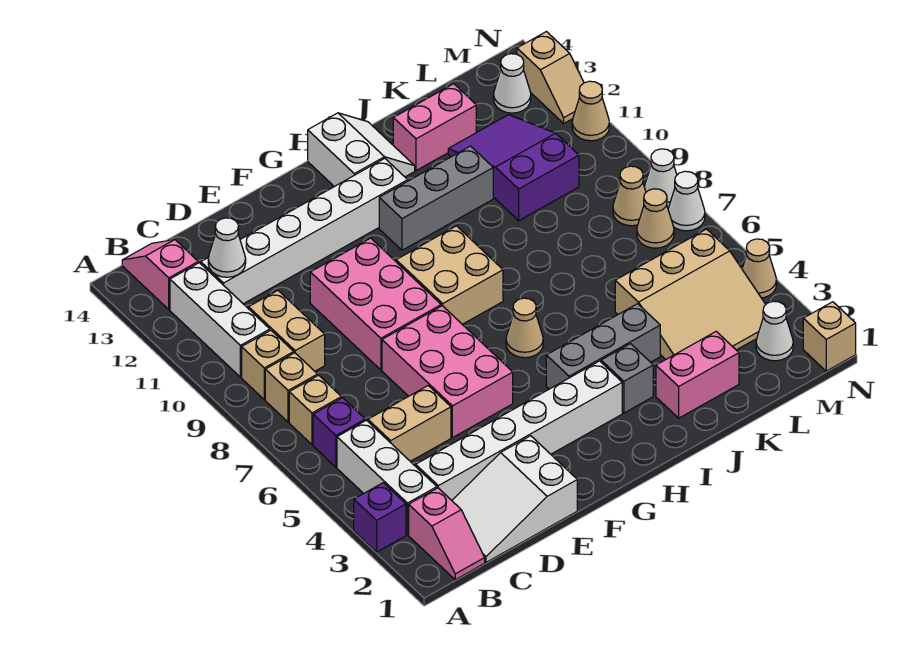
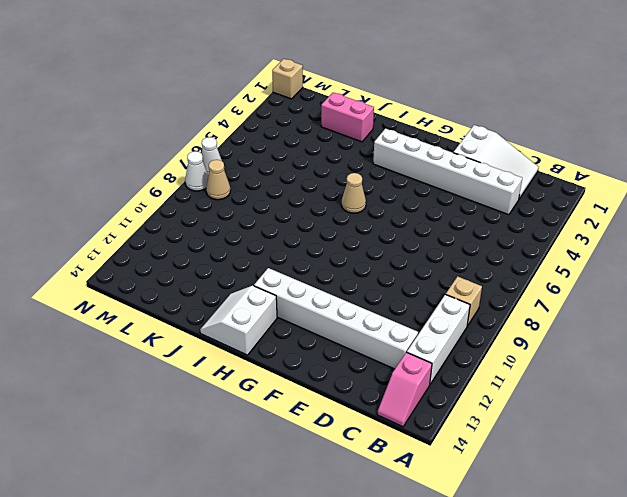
none -> purple 1x1 brick [354,483,406,552]
none -> pink 1x2 slope [409,488,485,580]
none -> white 1x3 brick [337,420,437,535]
none -> purple 1x1 brick [313,398,365,467]

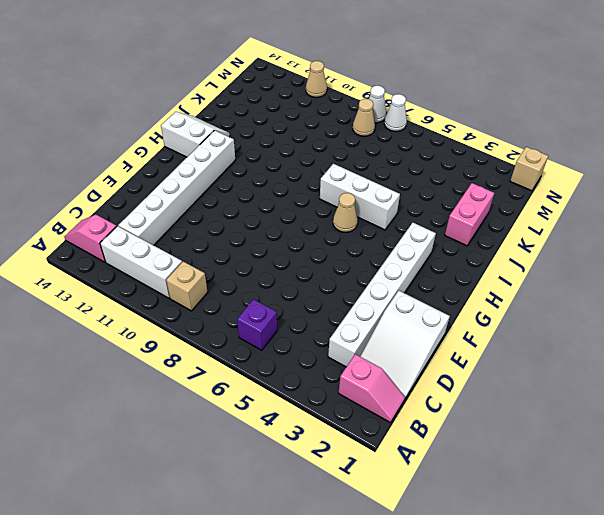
white 1x3 brick [320,164,400,230] -> white 1x3 brick moved to [337,420,437,535]
none -> purple 1x1 brick [354,483,406,552]
none -> tan 1x1 brick [289,375,341,445]
none -> tan 1x1 brick [265,353,318,422]
none -> tan 1x2 brick [368,386,451,461]

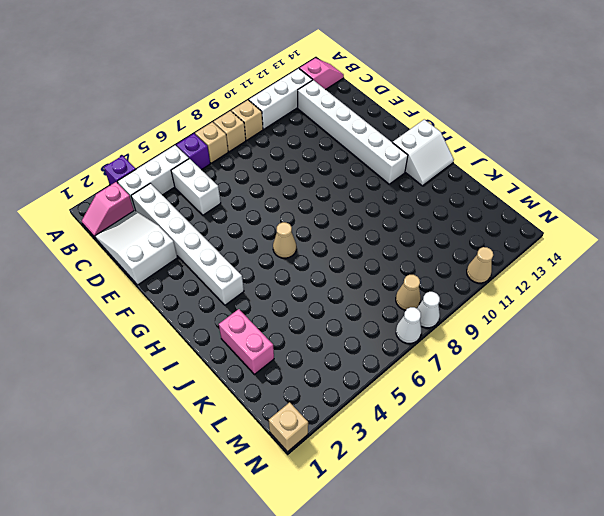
white 1x2 brick [171,159,221,215] -> tan 1x2 brick [368,386,451,461]
none -> tan 1x2 brick [249,290,325,371]
none -> pink 2x3 brick [382,306,513,438]
none -> pink 2x3 brick [310,238,441,370]
none -> tan 2x2 brick [396,226,503,324]

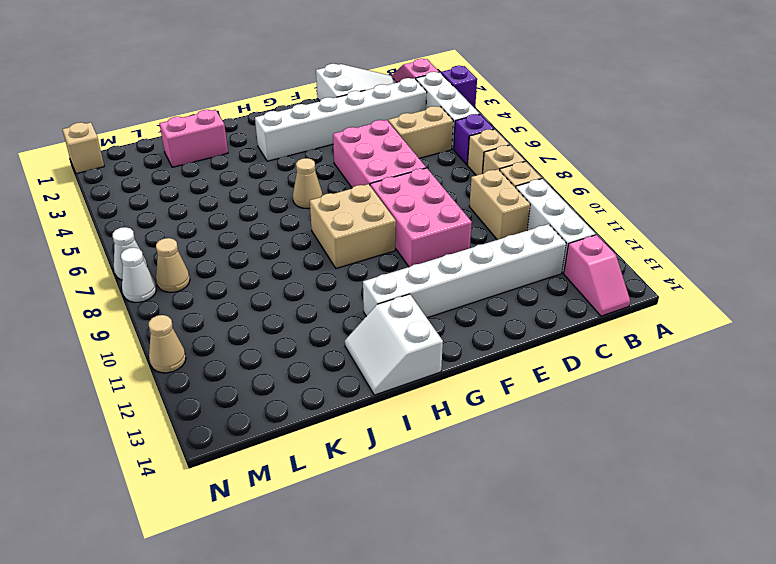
none -> grey 1x3 brick [546,304,660,389]
none -> grey 1x3 brick [379,146,493,250]
none -> grey 1x1 brick [601,344,653,413]
none -> pink 1x2 brick [393,84,476,171]

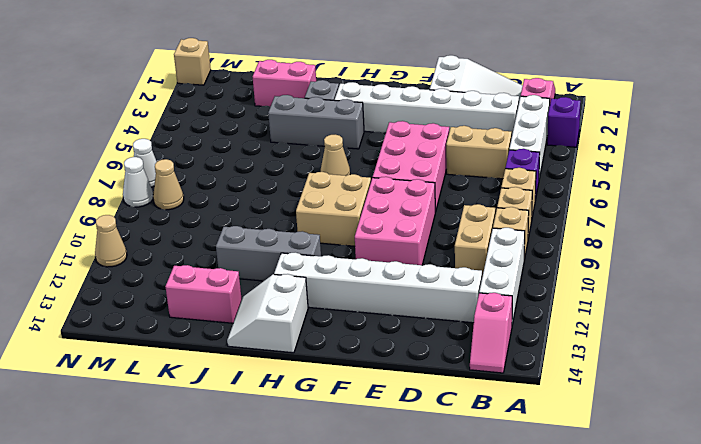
none -> tan 3x3 slope [615,229,766,359]
none -> purple 2x3 slope [448,115,579,220]
none -> white 1x1 cone [756,301,793,361]
none -> tan 1x1 cone [637,189,674,248]

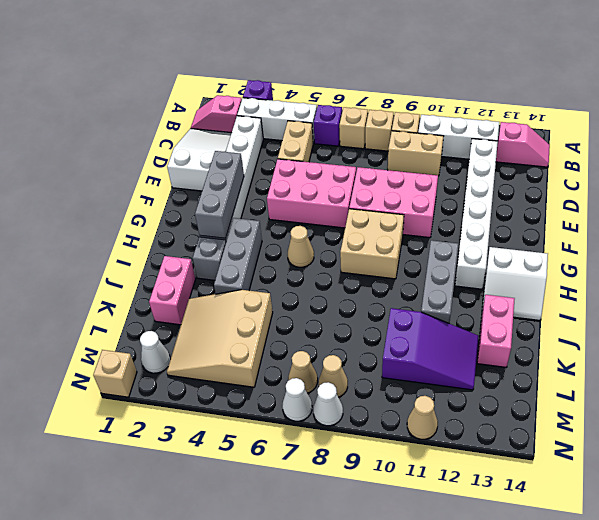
grey 1x3 brick [195,151,244,238] -> none
none -> white 1x1 cone [494,54,531,113]
none -> tan 1x1 cone [742,239,777,298]
none -> tan 1x2 slope [517,32,584,123]
none -> white 1x1 cone [208,218,246,277]

